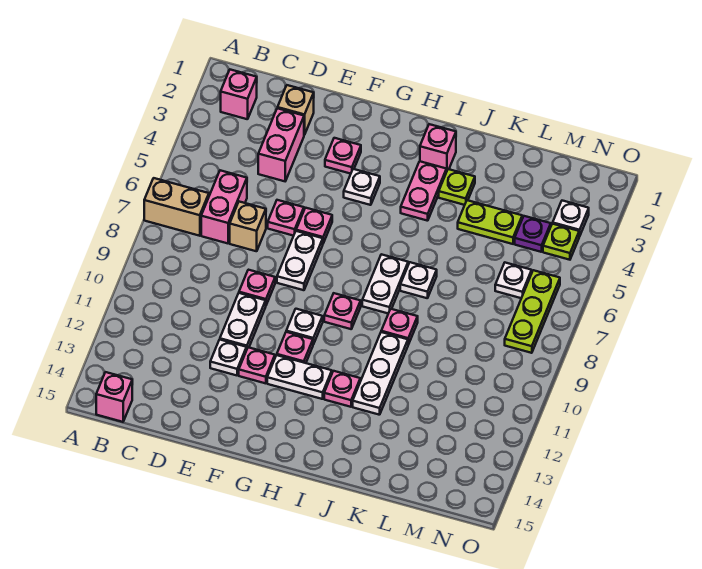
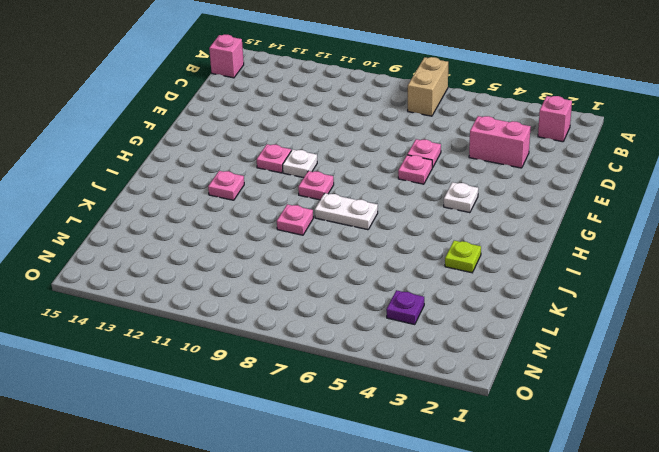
none -> pink 1x2 brick [201,170,247,243]
none -> tan 1x1 brick [278,85,314,135]
none -> tan 1x1 brick [230,202,266,251]
none -> pink 1x1 plate [239,270,275,305]

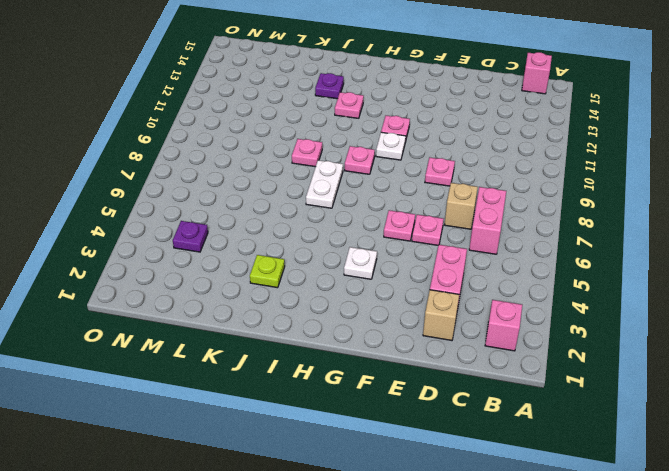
purple 1x1 plate [315,73,344,99] -> none
none -> tan 1x2 brick [144,178,209,236]
none -> white 1x2 plate [220,293,266,348]
none -> white 1x1 plate [210,340,247,375]
none -> pink 1x1 plate [325,138,361,174]

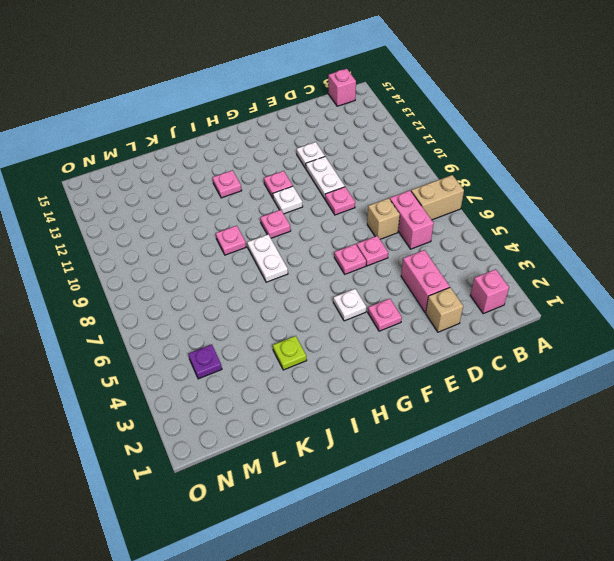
none -> white 1x2 plate [277,231,323,290]
none -> pink 1x1 plate [239,347,275,383]
none -> white 1x2 plate [267,355,332,399]
none -> pink 1x1 brick [420,124,456,172]

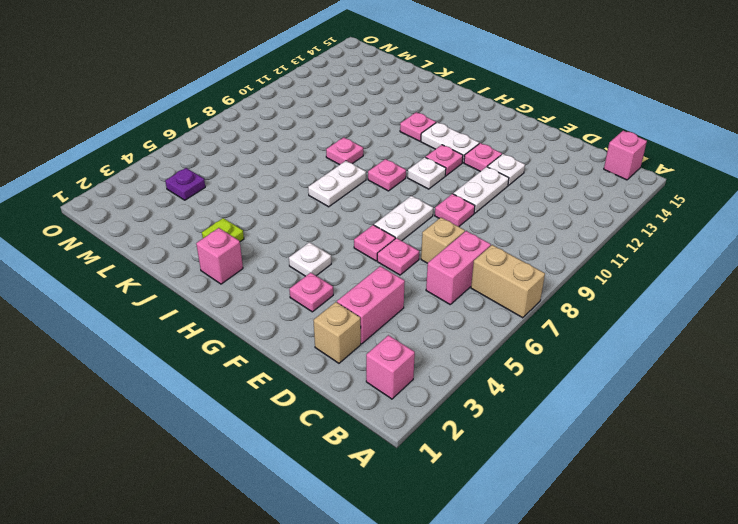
none -> pink 1x2 plate [401,161,446,221]
none -> white 1x1 plate [400,262,437,298]
none -> white 1x3 plate [353,332,408,415]
none -> lime 1x2 plate [458,200,522,244]

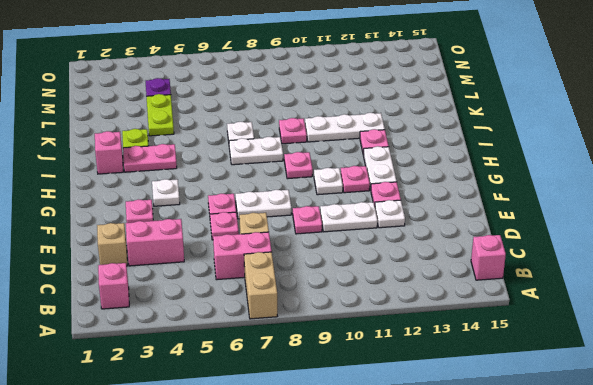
none -> white 1x1 plate [495,263,532,298]
none -> white 1x1 plate [553,201,589,236]
none -> lime 1x1 plate [543,224,579,260]
none -> lime 1x3 plate [505,270,560,353]

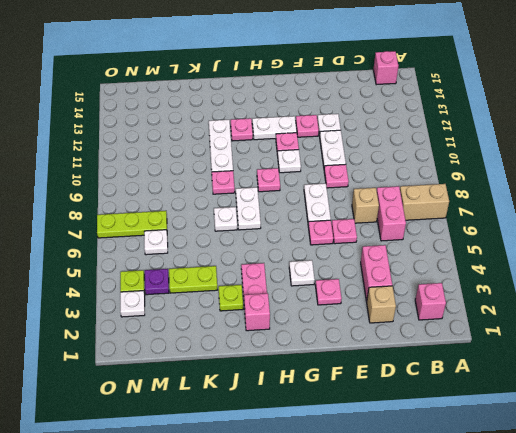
lime 1x3 plate [97,211,167,238] -> lime 1x3 plate turned to [505,270,560,353]

